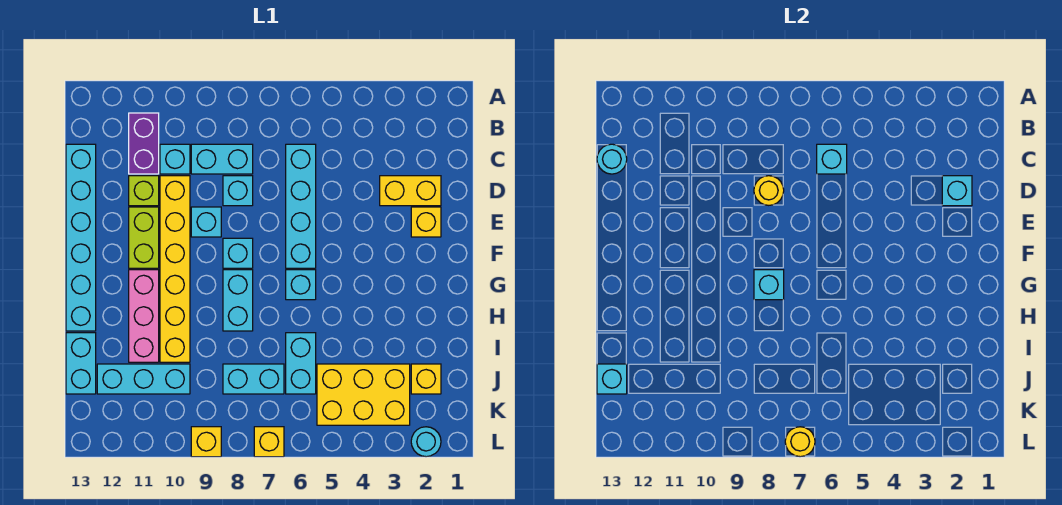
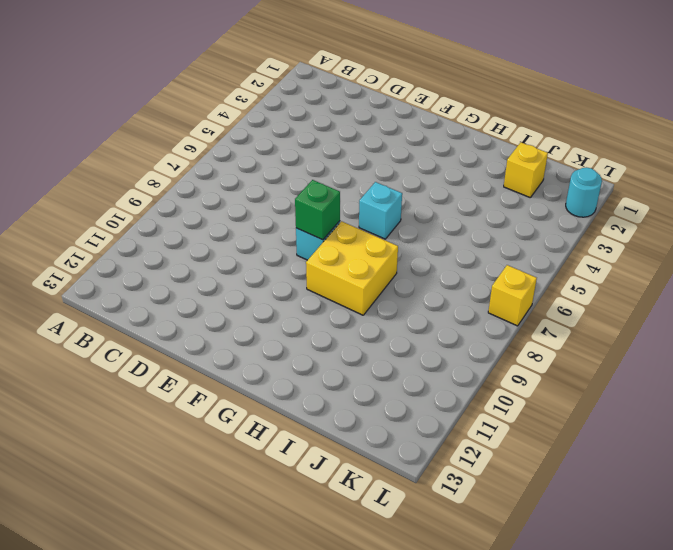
green 1x1 brick [295,180,340,240] -> none
yellow 2x2 brick [306,221,398,315] -> cyan 1x2 brick [223,270,253,331]
none -> purple 1x2 brick [129,113,159,174]
none -> cyan 1x4 brick [286,144,316,268]
none -> cyan 1x2 brick [191,144,253,174]
none -> cyan 1x1 brick [160,144,190,174]

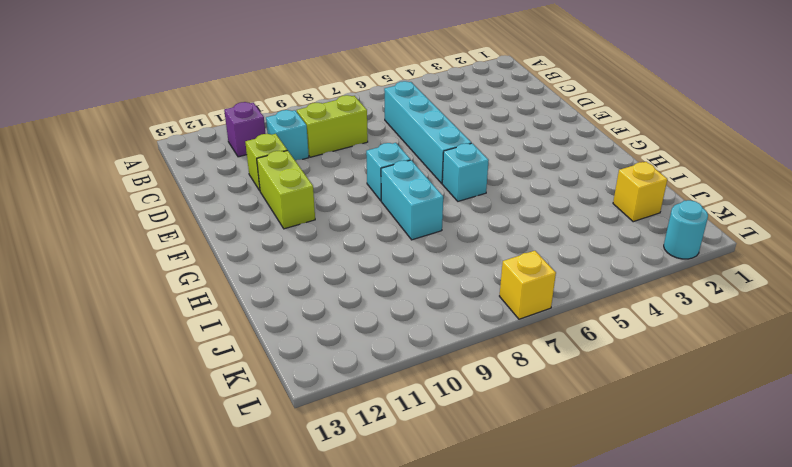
purple 1x1 brick [224,102,266,157] -> purple 1x2 brick [129,113,159,174]
lime 1x2 brick [297,95,368,157] -> cyan 1x2 brick [191,144,253,174]
none -> cyan 1x6 brick [66,144,96,331]
none -> yellow 1x2 brick [380,176,441,206]
none -> cyan 1x1 brick [223,176,253,206]
none -> yellow 1x6 brick [160,176,190,362]

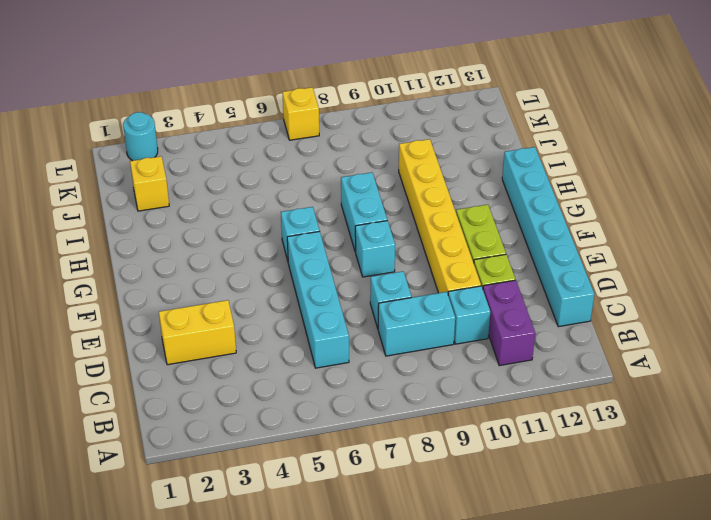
none -> yellow 1x1 brick [411,207,441,237]
none -> cyan 1x1 brick [191,207,221,237]
none -> pink 1x3 brick [129,270,159,362]
none -> cyan 1x2 brick [286,333,316,394]

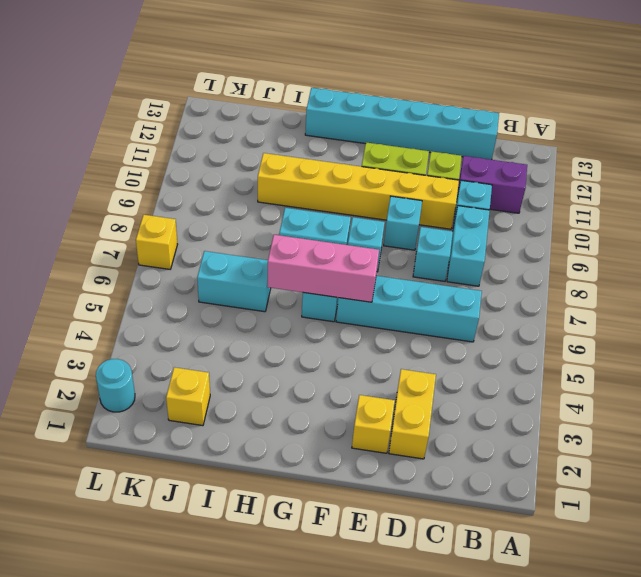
pink 1x3 brick [267,235,379,302] -> pink 1x3 brick moved to [129,270,159,362]
none -> cyan 1x2 brick [66,333,96,394]
none -> yellow 2x3 brick [317,364,410,425]
none -> cyan 1x2 brick [223,364,284,394]
none -> cyan 1x3 brick [97,364,190,394]

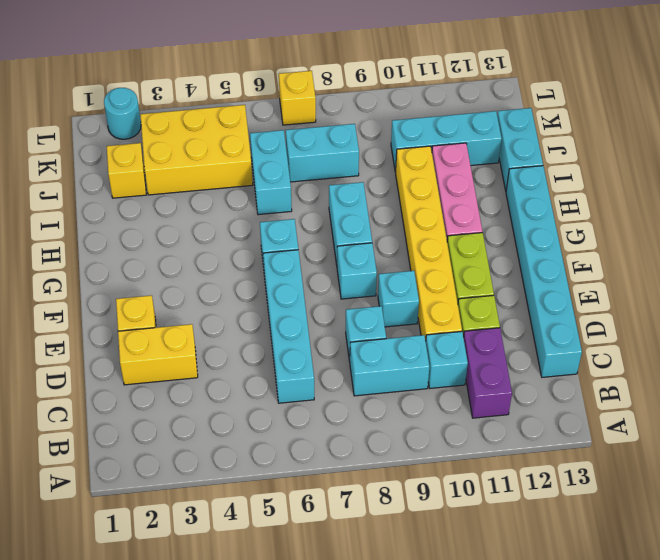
none -> yellow 1x1 brick [191,427,221,457]
none -> cyan 1x1 brick [817,144,847,174]
none -> cyan 1x1 round brick [597,144,627,174]
none -> cyan 1x1 brick [942,176,972,206]

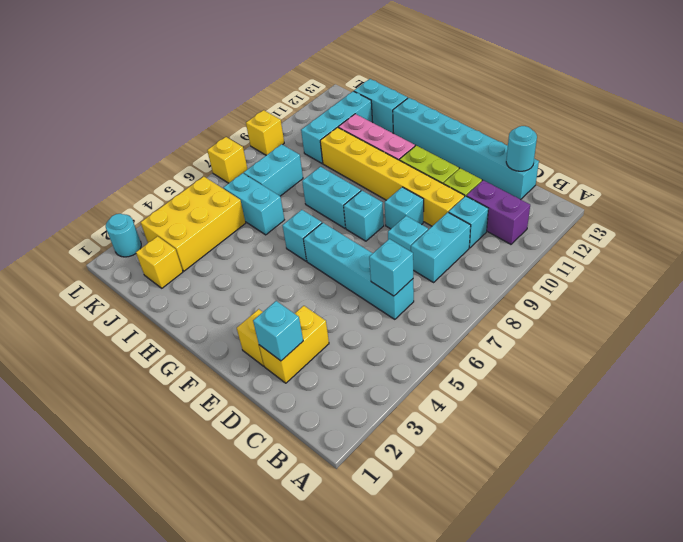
none -> yellow 1x1 round brick [754,176,784,205]
none -> cyan 1x1 brick [754,270,784,300]
none -> cyan 1x1 brick [597,364,627,394]
none -> yellow 1x1 round brick [785,427,815,457]

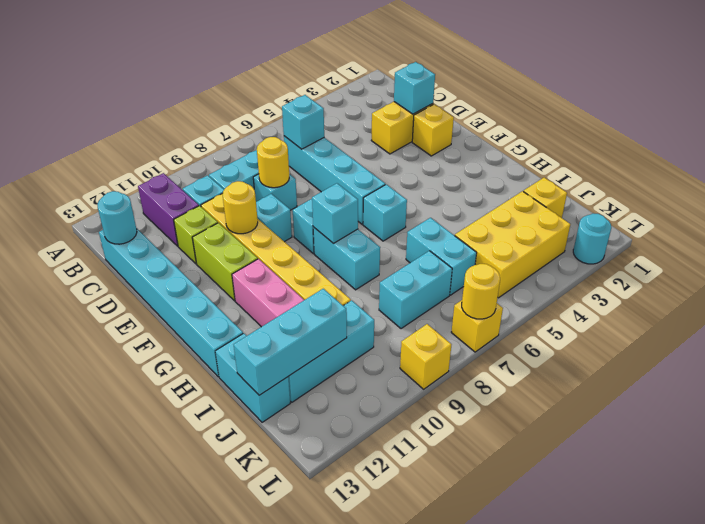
yellow 1x1 round brick [222,181,258,234] -> none
cyan 1x3 brick [234,289,347,395] -> cyan 1x1 brick [597,364,627,394]

